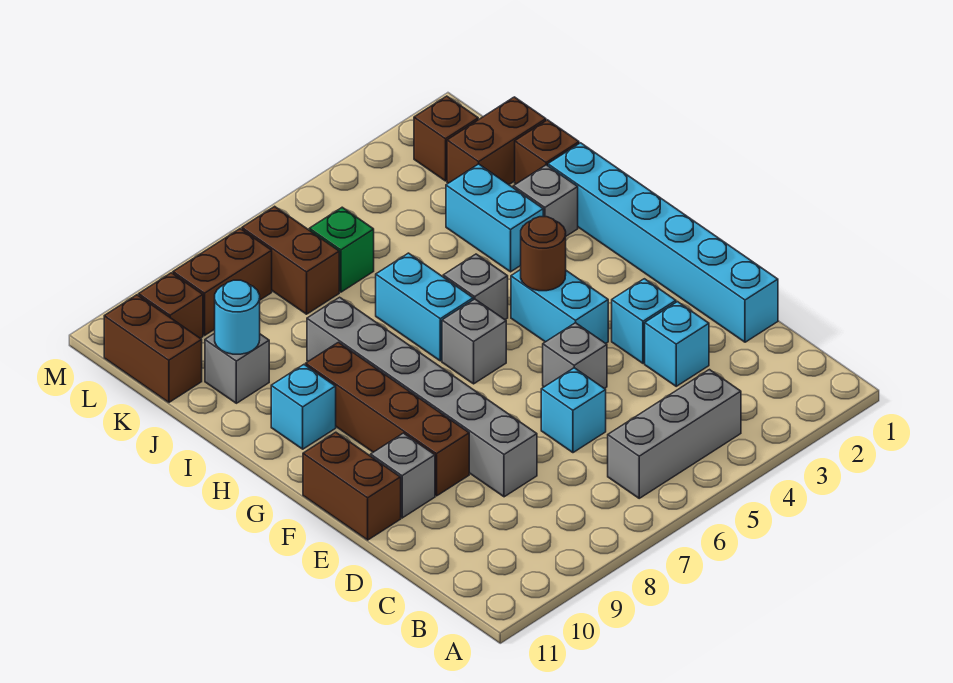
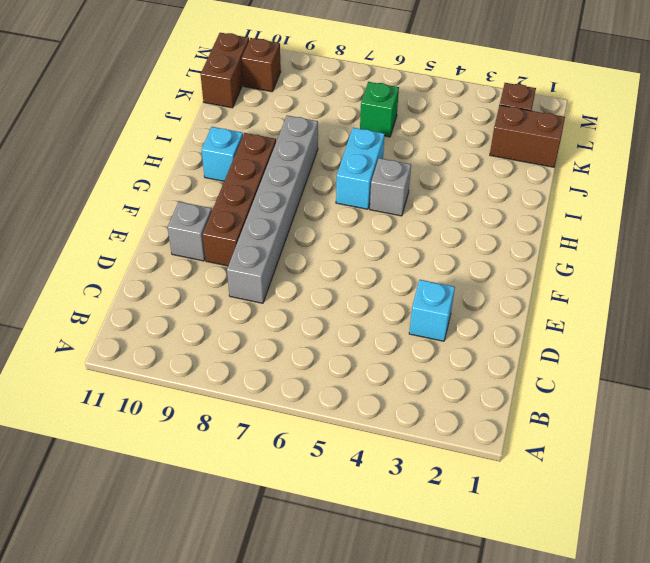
none -> grey 1x3 brick [608,370,741,498]
none -> cyan 1x6 brick [548,143,778,342]
none -> cyan 1x1 brick [541,368,606,453]

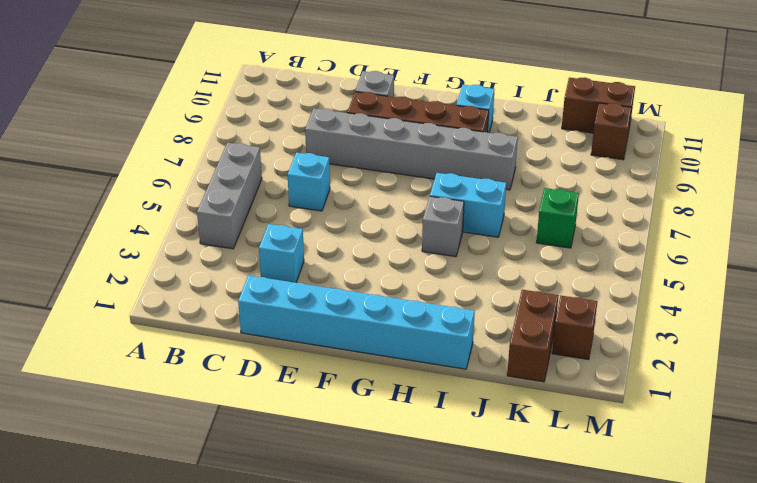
none -> cyan 1x1 brick [612,279,676,363]
none -> grey 1x1 brick [543,323,607,388]
none -> brown 1x2 brick [303,432,401,540]

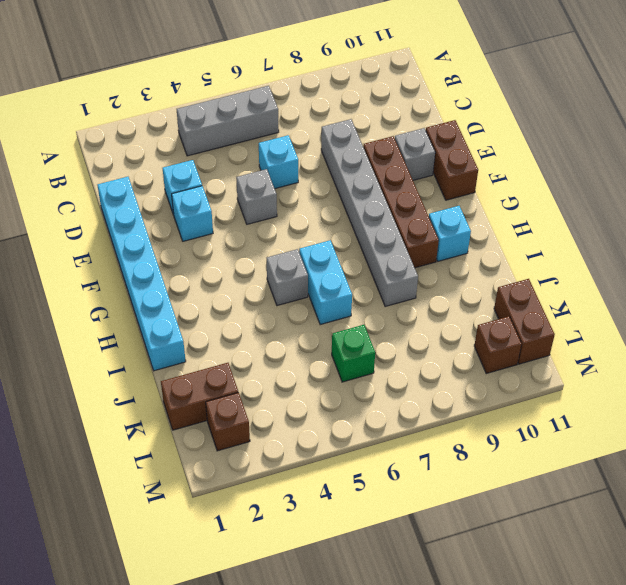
none -> cyan 1x2 brick [511,270,608,343]
none -> grey 1x1 brick [442,299,506,384]
none -> grey 1x1 brick [513,165,578,236]

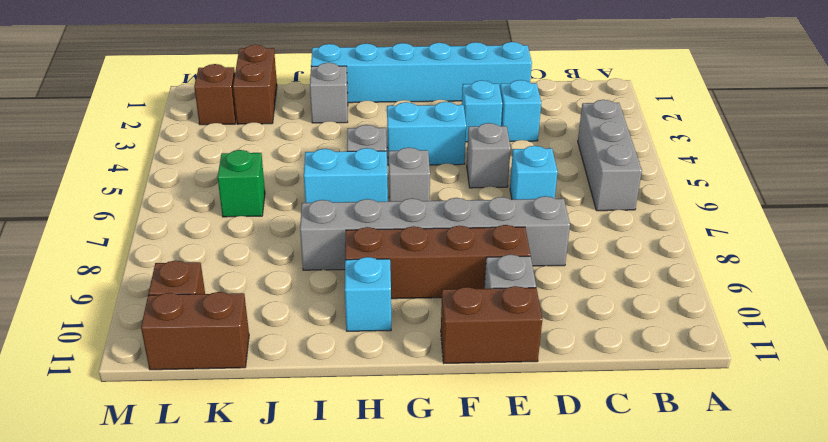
none -> cyan 1x2 brick [446,164,543,272]
none -> brown 1x1 brick [515,120,579,184]
none -> grey 1x1 brick [205,333,269,403]

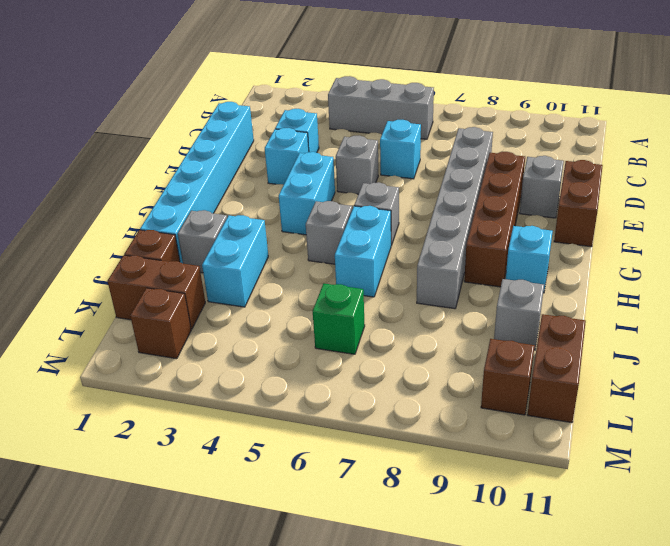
none -> brown 1x2 brick [242,206,339,314]
none -> brown 1x2 brick [173,229,272,335]
none -> brown 1x1 round brick [521,217,566,291]

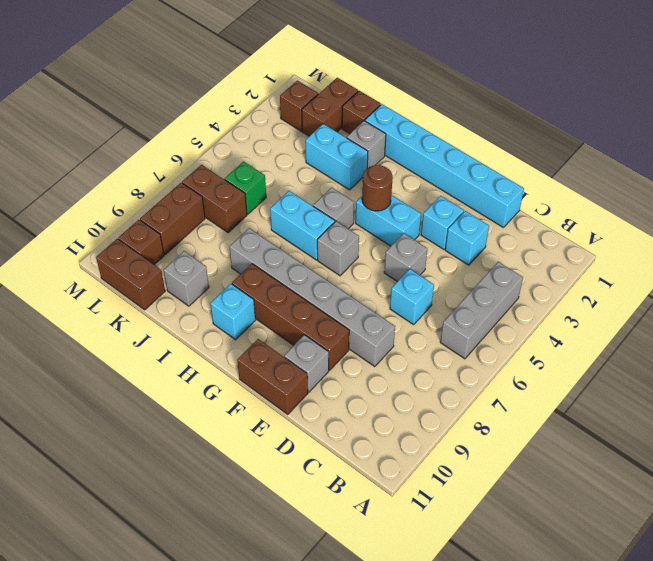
none -> cyan 1x1 round brick [215,280,260,354]

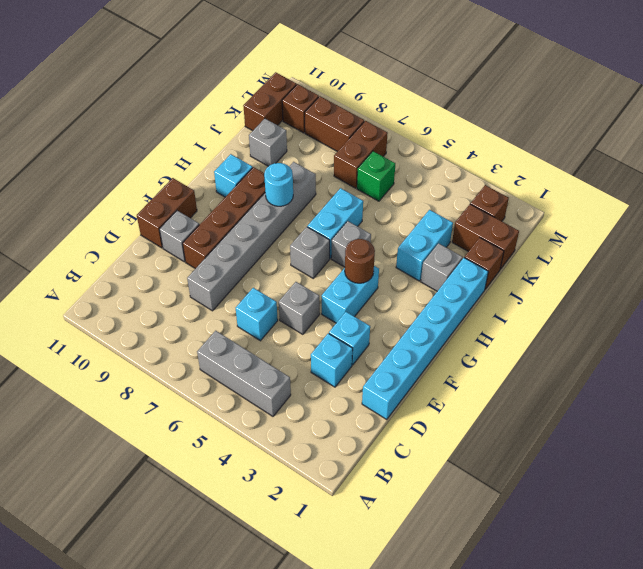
cyan 1x1 round brick [264,163,293,206] -> cyan 1x1 round brick moved to [215,280,260,354]

